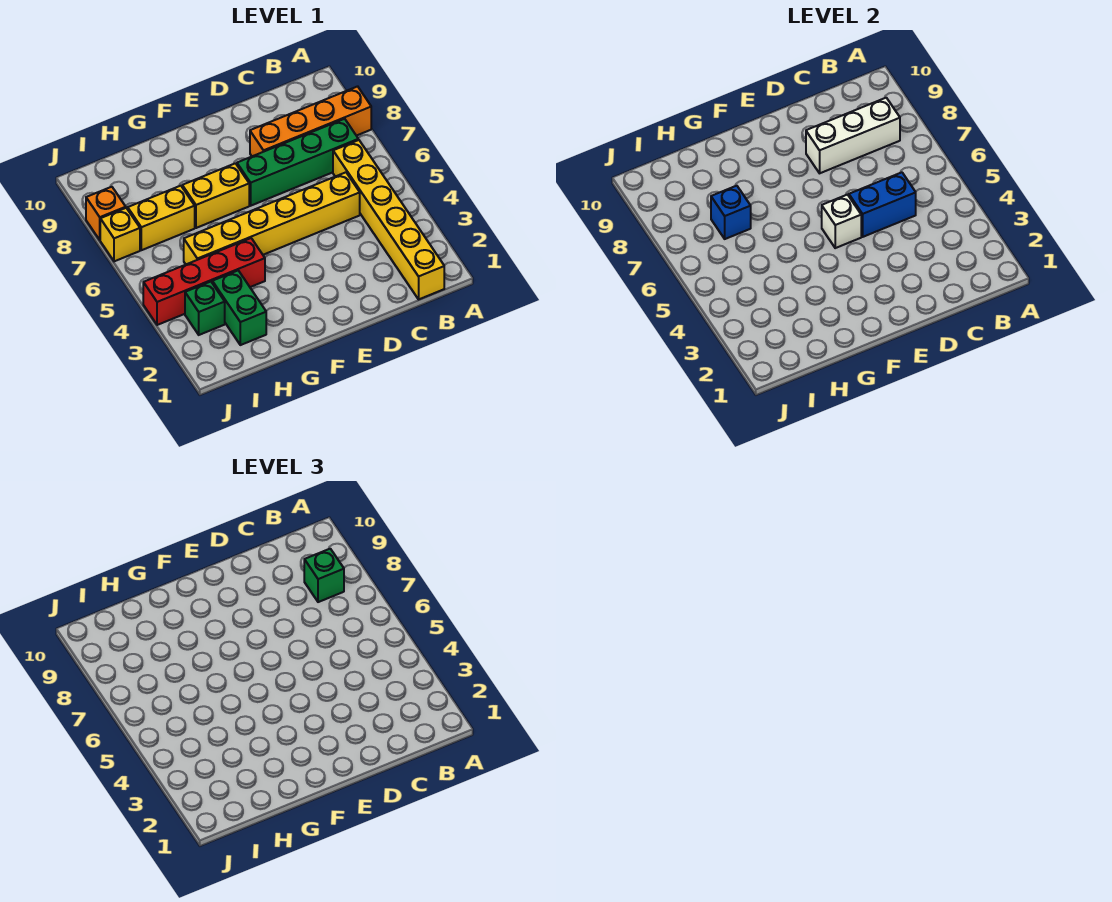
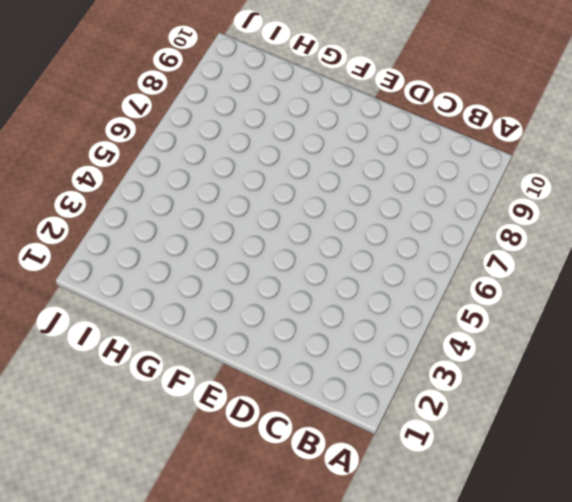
none -> orange 1x4 brick [250,86,371,156]
none -> yellow 1x6 brick [333,140,444,299]
none -> green 1x4 brick [237,119,358,206]

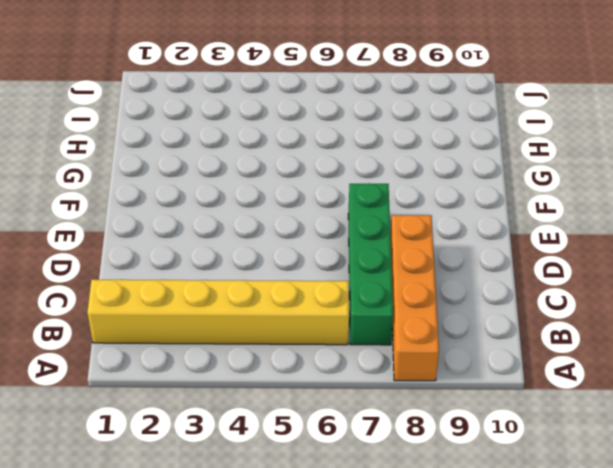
none -> yellow 1x6 brick [184,172,360,264]
none -> yellow 1x2 brick [182,163,249,228]
none -> red 1x4 brick [143,238,265,325]

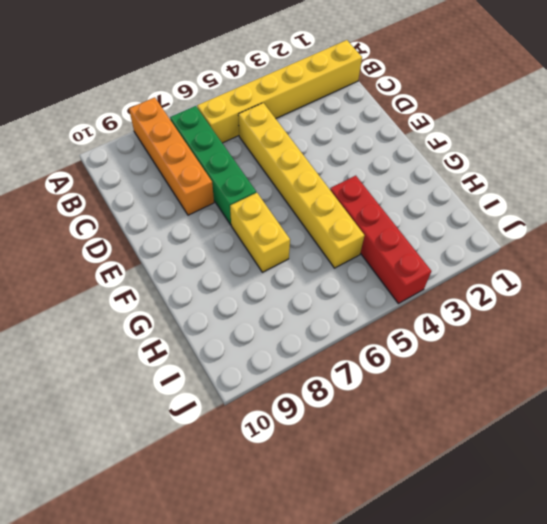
none -> green 1x2 brick [212,271,266,345]
none -> yellow 1x2 brick [128,186,195,250]
none -> green 1x1 brick [185,282,225,335]

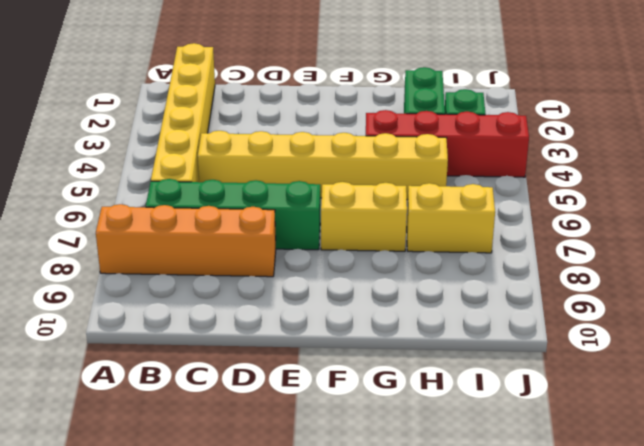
none -> yellow 1x1 brick [100,208,140,261]
none -> orange 1x1 brick [86,187,126,240]
none -> white 1x3 brick [806,98,900,173]

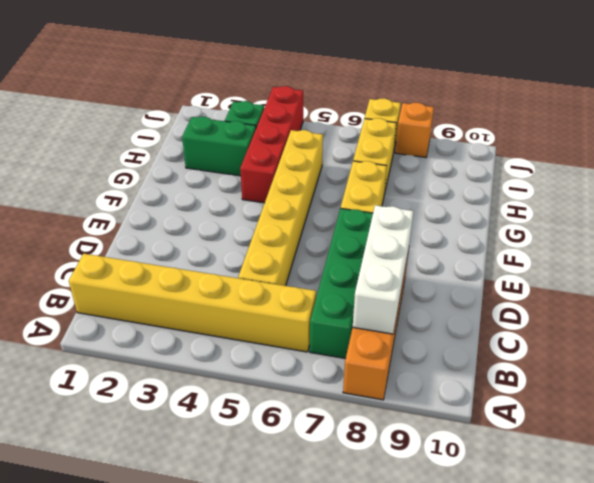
none -> blue 1x2 brick [849,172,916,237]
none -> white 1x1 brick [822,195,861,248]
none -> blue 1x1 brick [711,186,751,239]

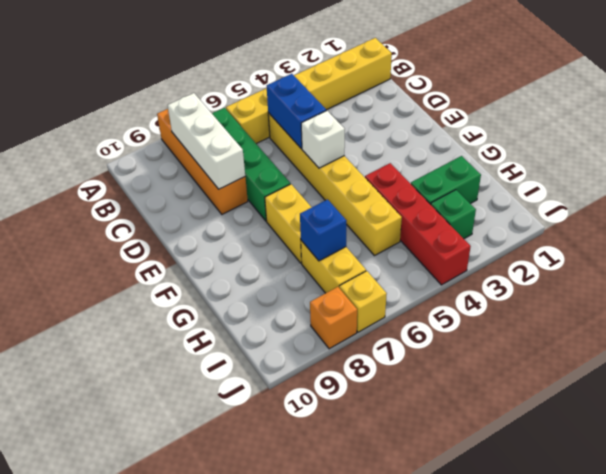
none -> green 1x1 brick [304,549,344,602]

